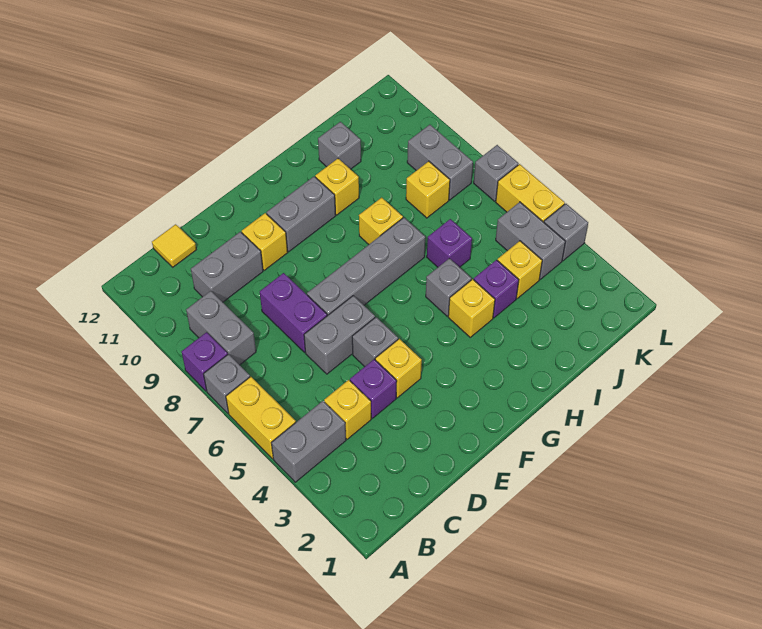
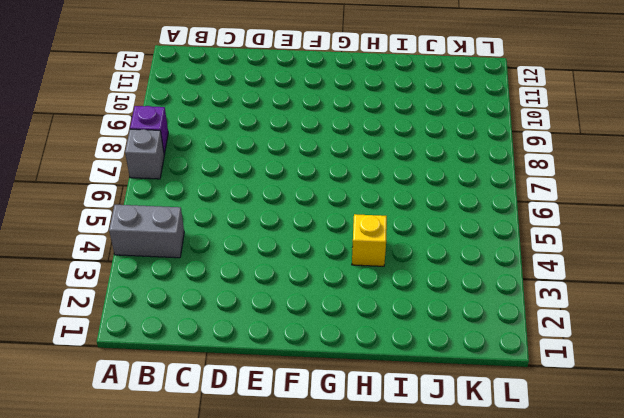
none -> yellow 1x2 brick [226,377,296,459]
none -> grey 1x2 brick [186,291,256,365]
none -> yellow 1x1 brick [324,380,371,439]
none -> grey 1x2 brick [191,232,263,302]

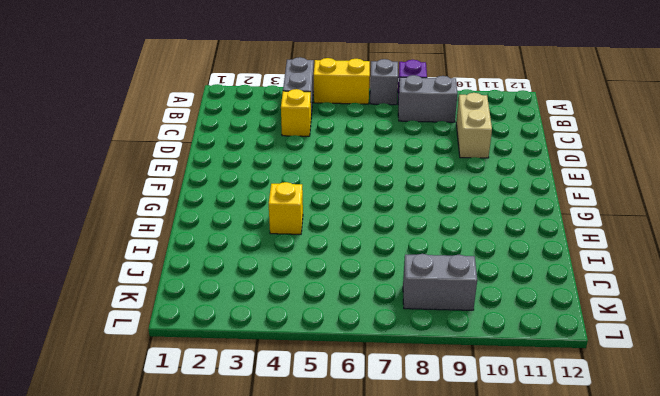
tan 1x2 brick [456,93,492,158] -> grey 1x2 brick [191,232,263,302]
none -> yellow 1x1 tile [152,224,196,267]
none -> purple 1x1 brick [350,359,397,418]
none -> grey 1x2 brick [304,296,375,374]
none -> purple 1x2 brick [260,273,327,352]

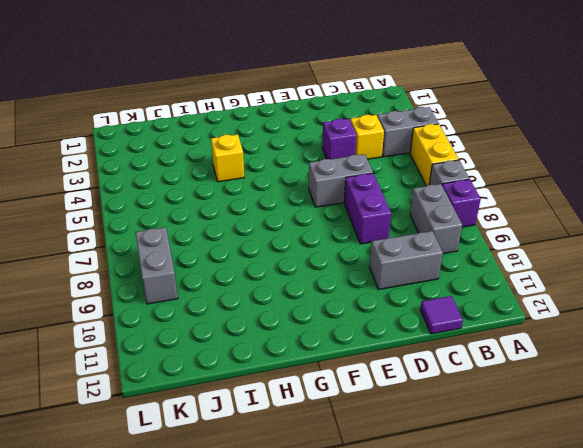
purple 1x1 tile [420,296,463,334] -> yellow 1x1 tile [152,224,196,267]
none -> yellow 1x1 brick [375,339,422,398]
none -> grey 1x1 brick [352,317,398,367]
none -> grey 1x4 brick [307,218,425,316]
none -> yellow 1x1 brick [242,213,288,270]

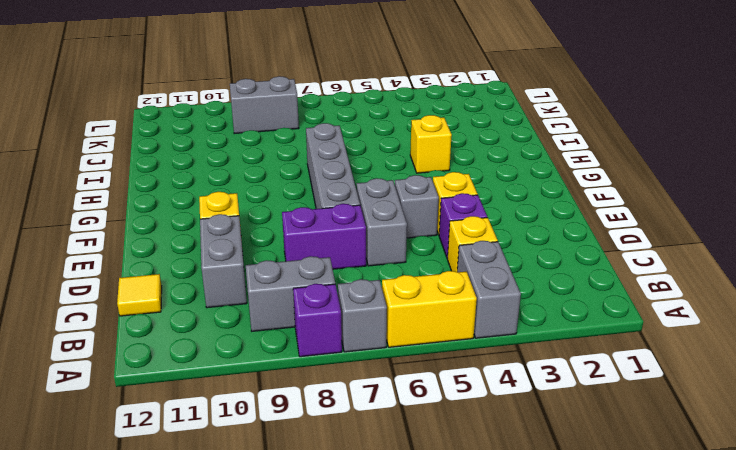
none -> grey 1x2 brick [266,177,336,252]
none -> grey 1x1 brick [426,258,471,316]
none -> yellow 1x1 brick [359,197,403,244]
none -> yellow 1x1 brick [315,159,359,215]

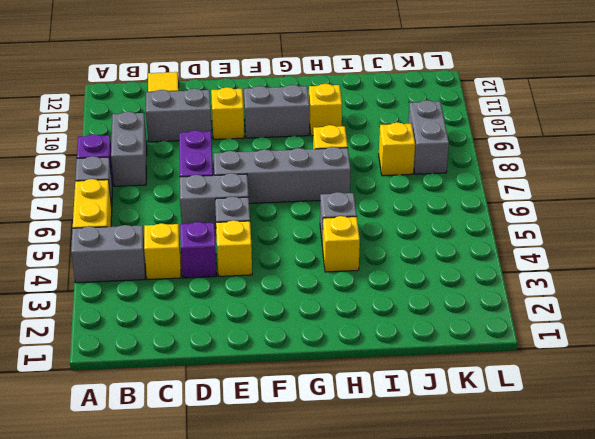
none -> purple 1x1 brick [474,260,519,318]
none -> purple 1x1 brick [427,219,472,267]
none -> grey 1x1 brick [318,122,361,169]
none -> yellow 1x1 brick [497,241,542,298]

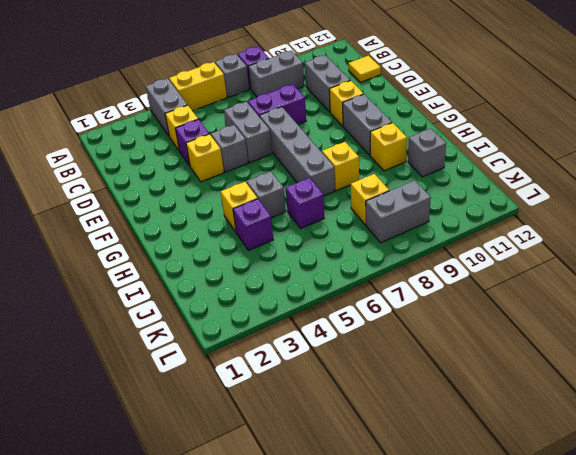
none -> yellow 1x1 brick [497,241,542,298]
none -> grey 1x2 brick [496,202,565,279]
none -> grey 1x1 brick [544,204,588,261]
none -> yellow 1x2 brick [496,164,565,222]

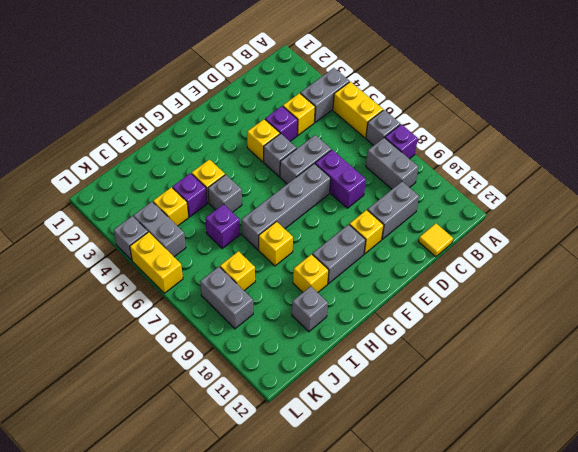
none -> grey 1x1 brick [474,145,519,201]

